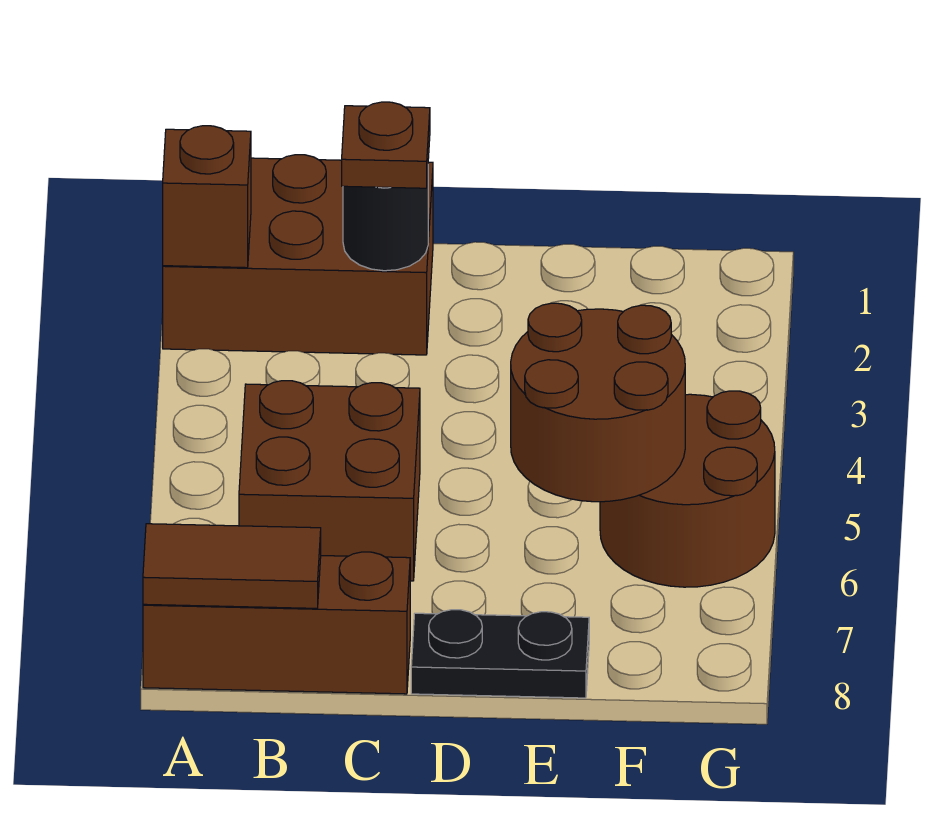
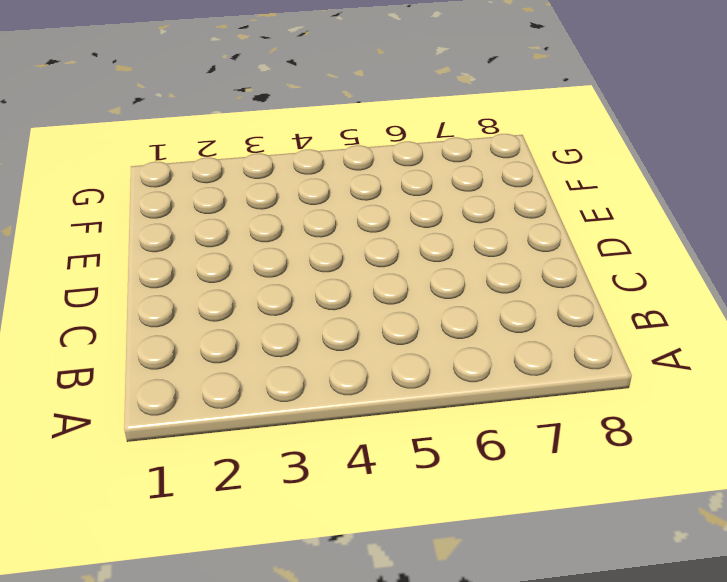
none -> brown 2x3 brick [163,155,433,355]
none -> brown 1x3 brick [143,552,410,694]

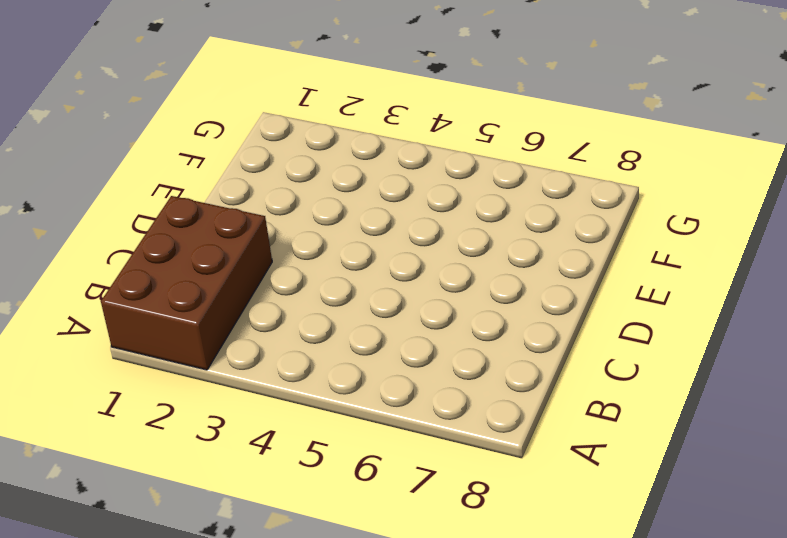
none -> brown 1x3 brick [143,552,410,694]
none -> brown 2x2 brick [239,381,420,581]

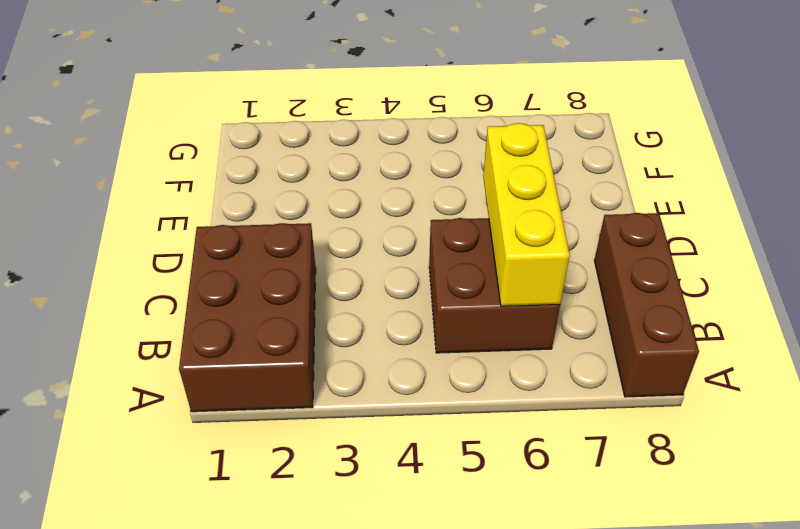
yellow 1x3 brick [483,123,570,306] -> none
none -> black 1x2 plate [411,610,589,698]
none -> brown 2x2 round brick [600,391,775,587]

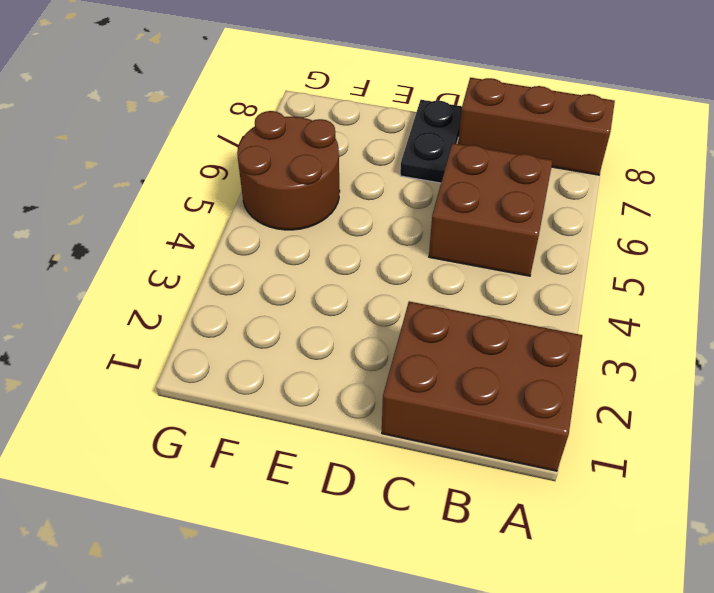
black 1x2 plate [400,100,462,183] -> black 1x2 plate turned to [411,610,589,698]
none -> brown 1x1 brick [163,126,251,268]
none -> brown 1x2 tile [143,524,321,608]

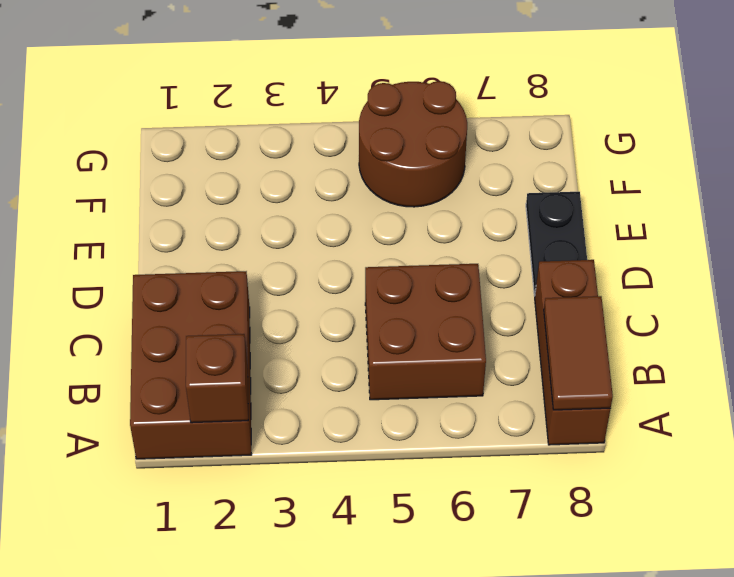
none -> black 1x1 round brick [343,176,428,271]
none -> brown 2x2 round brick [511,303,685,502]

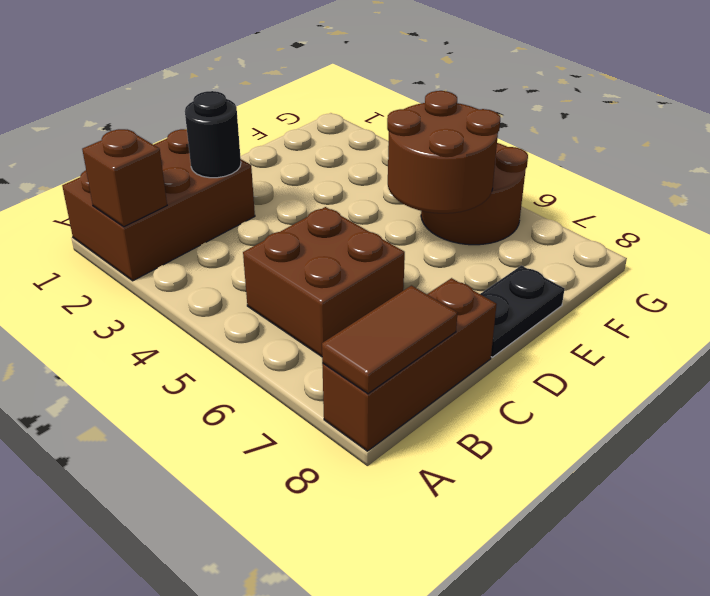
none -> brown 1x1 plate [342,102,430,188]

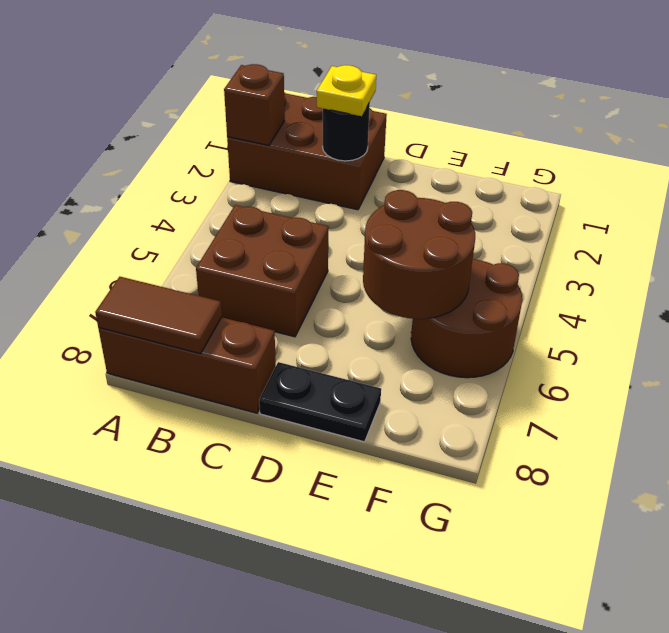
yellow 1x1 plate [317,65,376,116] -> brown 1x1 plate [342,102,430,188]

